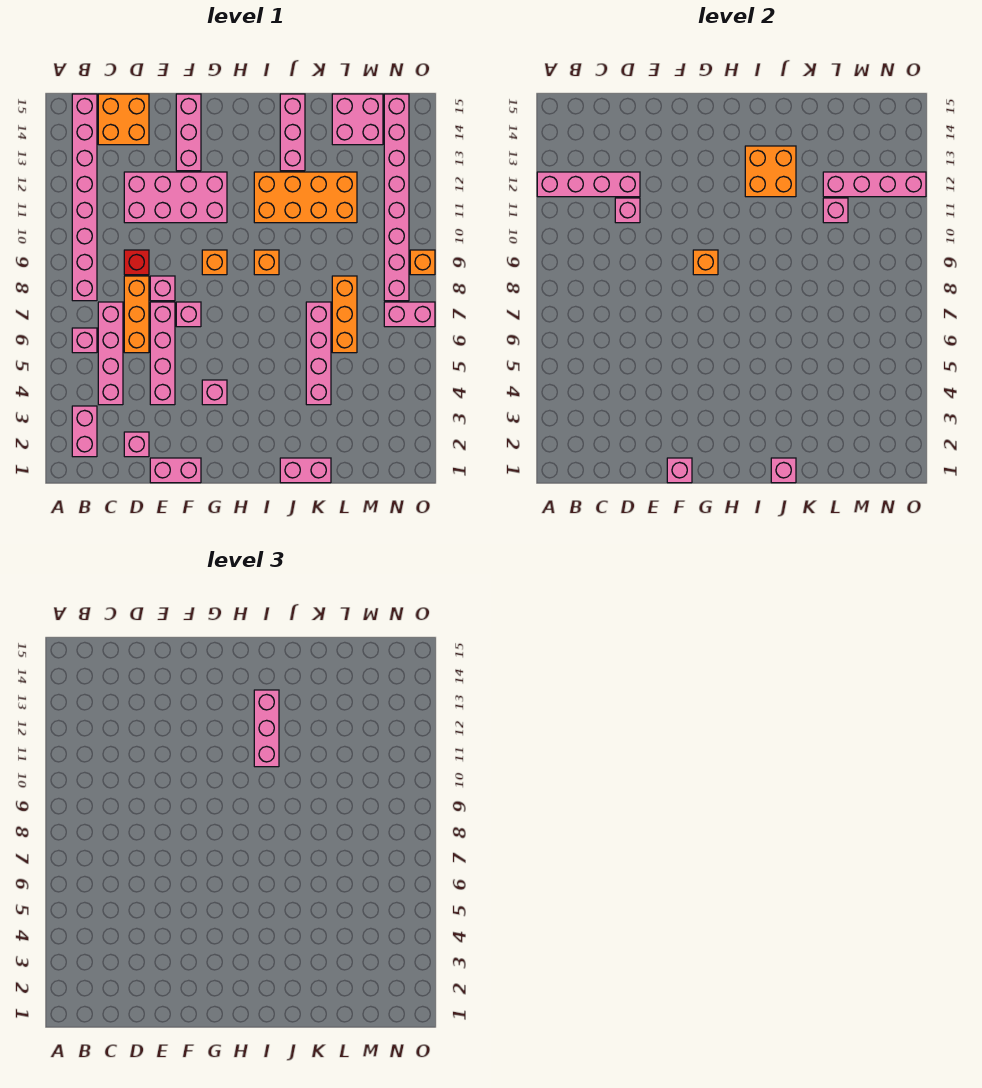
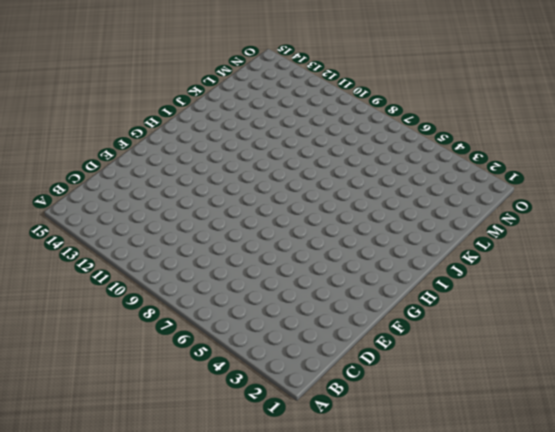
none -> pink 1x2 brick [72,406,97,457]
none -> pink 1x1 brick [72,328,97,353]
none -> pink 1x8 brick [72,94,97,301]
none -> pink 1x4 brick [98,302,123,405]

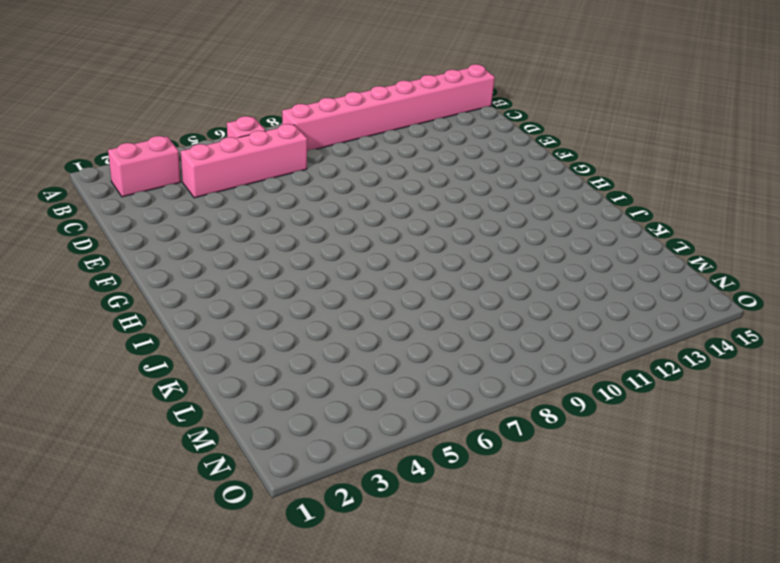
none -> orange 2x2 brick [98,94,149,145]
none -> pink 1x1 brick [124,432,149,457]
none -> orange 1x3 brick [124,276,149,353]
none -> red 1x1 brick [124,250,149,275]

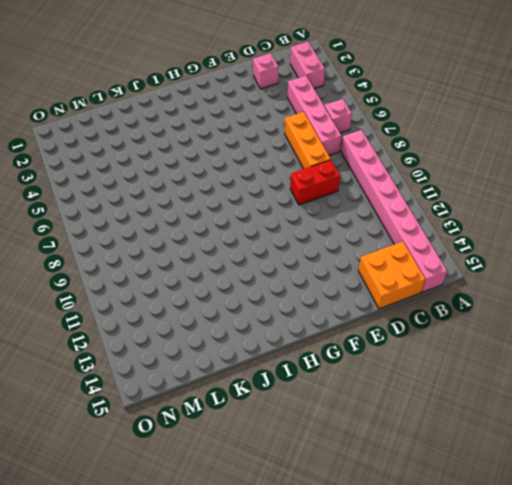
red 1x2 brick [290,160,340,205] -> red 1x1 brick [124,250,149,275]
none -> pink 2x4 brick [124,172,227,223]
none -> pink 1x2 brick [150,458,201,483]
none -> pink 1x4 brick [150,302,175,405]
none -> pink 1x1 brick [150,276,175,301]

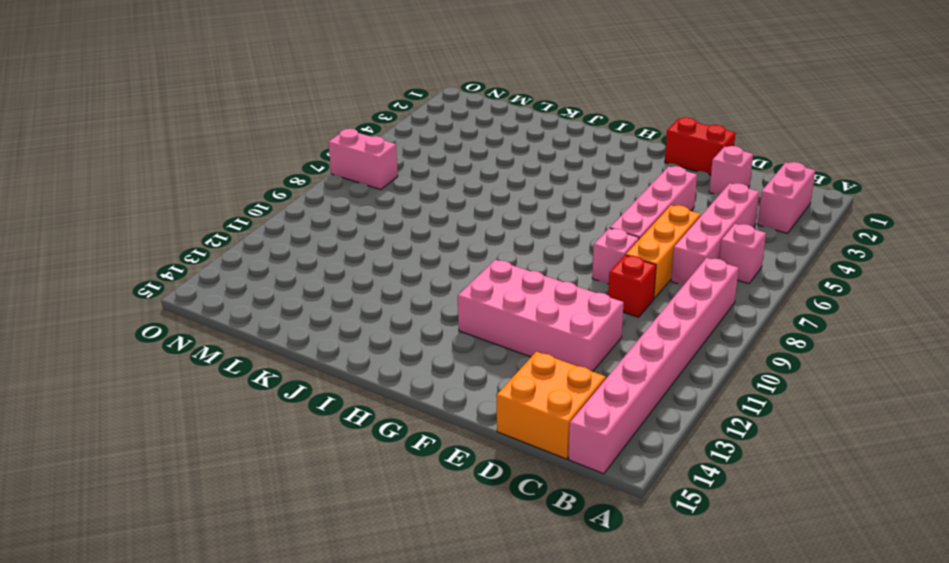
red 1x2 brick [665,117,736,175] -> pink 1x2 brick [150,458,201,483]
none -> pink 1x1 brick [176,302,201,327]
none -> pink 1x3 brick [176,94,201,171]
none -> pink 1x1 brick [202,380,227,405]
none -> orange 1x1 brick [202,250,227,275]

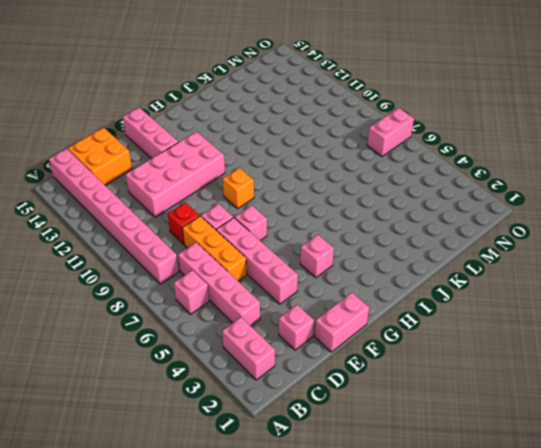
none -> orange 1x1 brick [254,250,279,275]
none -> orange 2x4 brick [254,172,357,223]
none -> pink 1x2 brick [280,458,331,483]
none -> pink 1x3 brick [280,94,305,171]

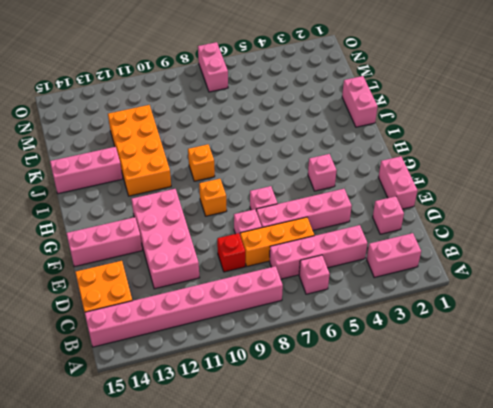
none -> pink 1x4 brick [306,302,331,405]
none -> orange 1x3 brick [332,276,357,353]
none -> pink 2x2 brick [332,94,383,145]
none -> pink 1x8 brick [384,94,409,301]

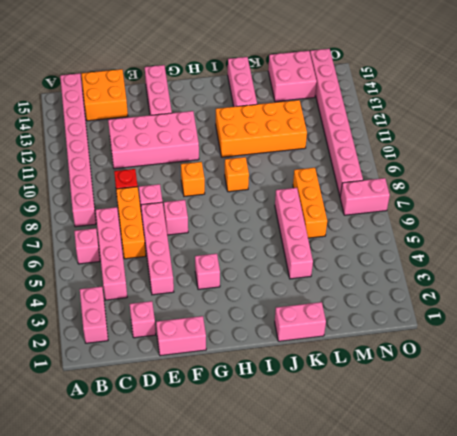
none -> orange 1x1 brick [410,250,435,275]
none -> pink 1x4 brick [537,172,640,197]
none -> pink 1x1 brick [615,198,640,223]
none -> pink 1x1 brick [667,458,692,483]

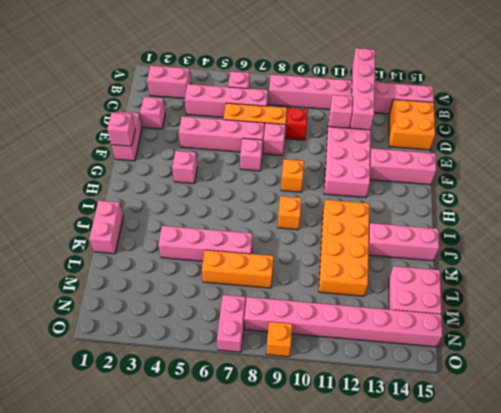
none -> orange 1x1 brick [693,250,718,275]
none -> orange 2x2 brick [745,146,796,197]
none -> pink 1x1 brick [771,458,796,483]
none -> pink 1x1 brick [823,198,848,223]

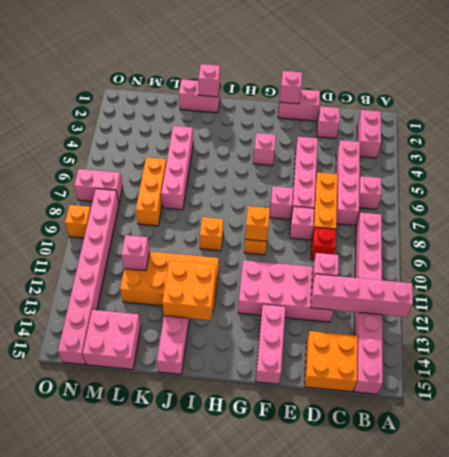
none -> pink 1x4 brick [823,172,926,197]
none -> pink 1x3 brick [254,690,279,767]

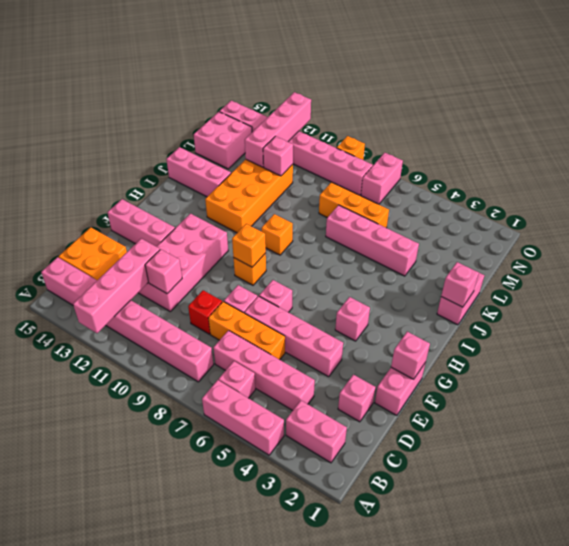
pink 1x3 brick [202,380,284,455] -> pink 1x3 brick moved to [254,690,279,767]
none -> orange 2x2 brick [745,146,796,197]

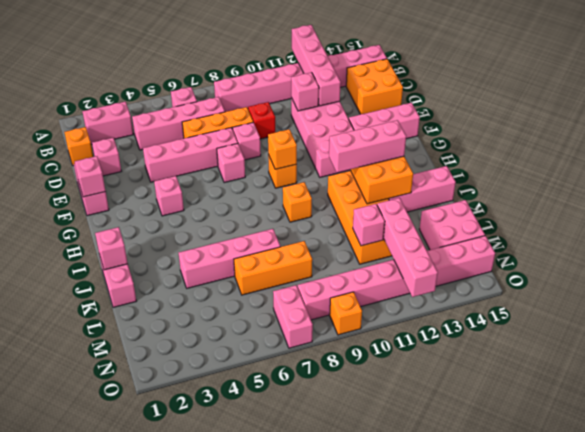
orange 1x1 brick [64,127,93,166] -> none

